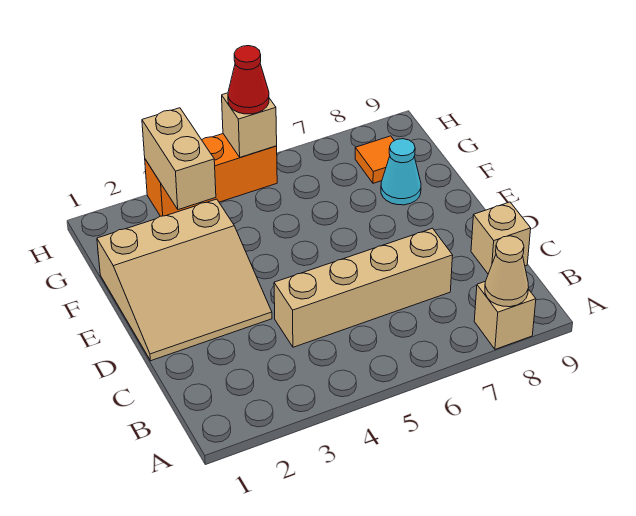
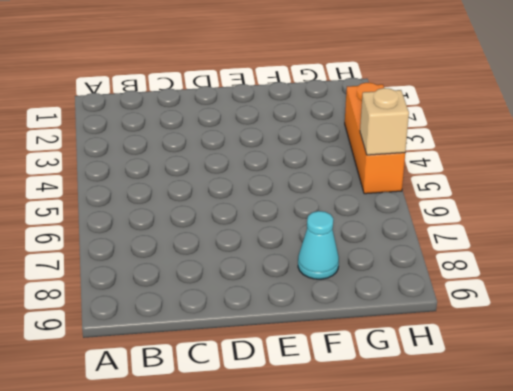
none -> tan 1x1 brick [474,282,536,349]
none -> tan 1x4 brick [274,228,453,347]

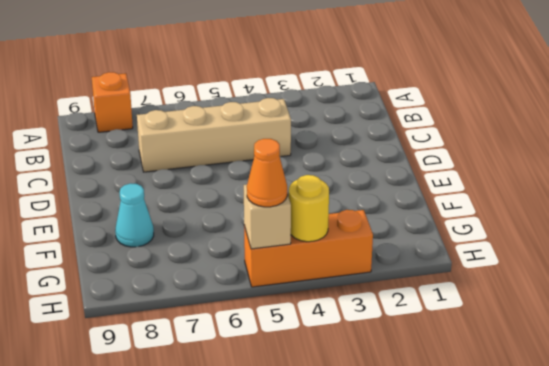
orange 1x1 brick [92,72,133,132] -> tan 1x1 brick [474,282,536,349]
yellow 1x1 round brick [289,175,329,242] -> none
orange 1x1 cone [247,139,287,207] -> red 1x1 cone [228,46,269,114]
none -> tan 1x1 brick [471,202,531,274]
none -> tan 3x3 slope [97,199,272,361]

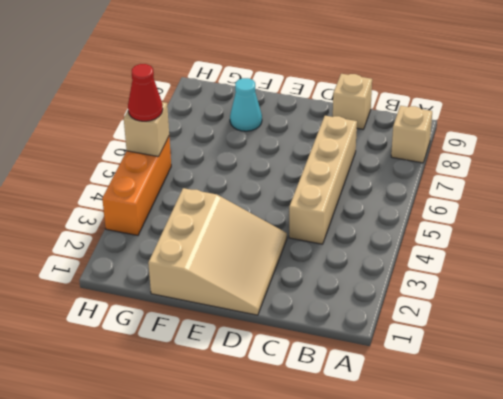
none -> orange 1x1 tile [355,136,394,183]
none -> tan 1x1 cone [485,236,529,307]

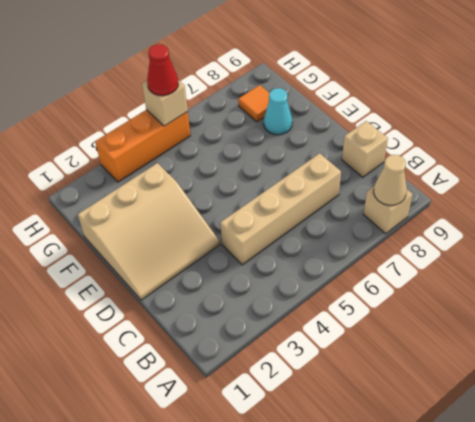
none -> tan 1x2 brick [142,108,216,210]

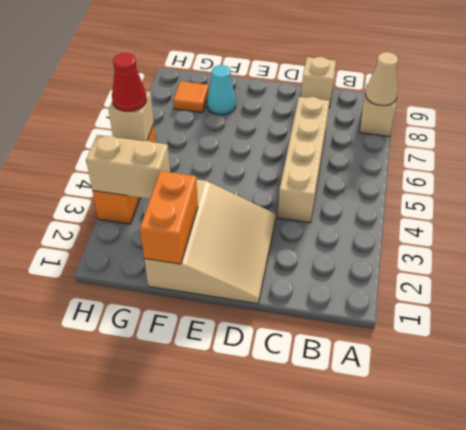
orange 1x2 brick [140,171,198,264] -> none

